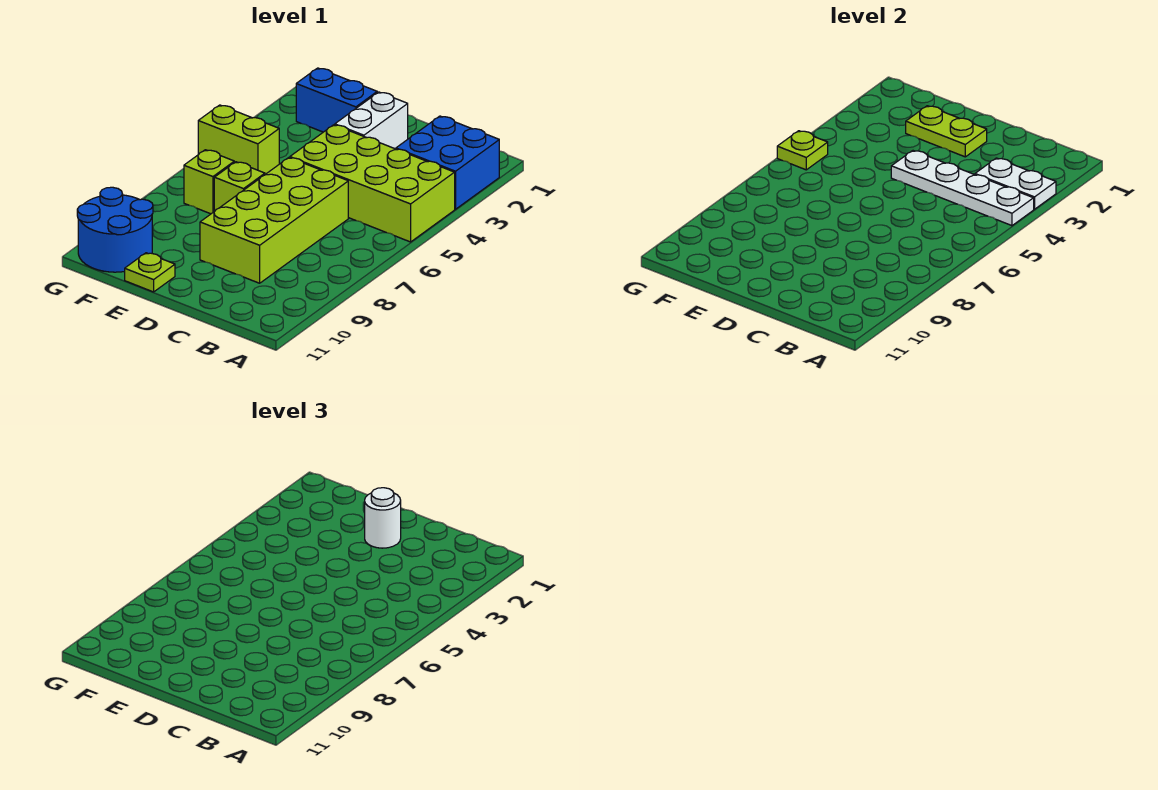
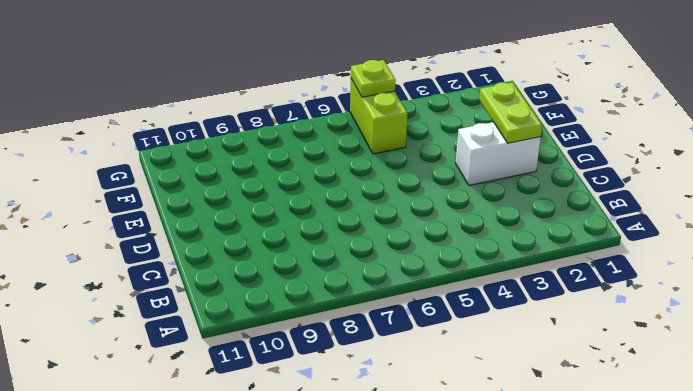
none -> blue 2x2 brick [396,116,499,209]
none -> lime 2x4 brick [290,125,455,242]
none -> lime 2x4 brick [200,158,348,283]

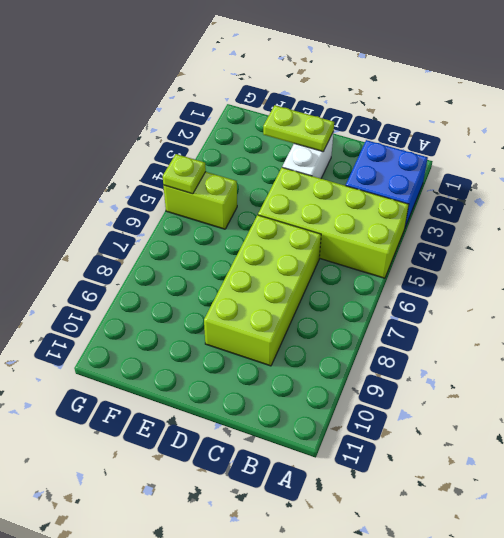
none -> blue 1x2 brick [296,68,377,132]
none -> lime 1x1 brick [214,162,265,211]
none -> lime 1x1 plate [125,253,175,292]

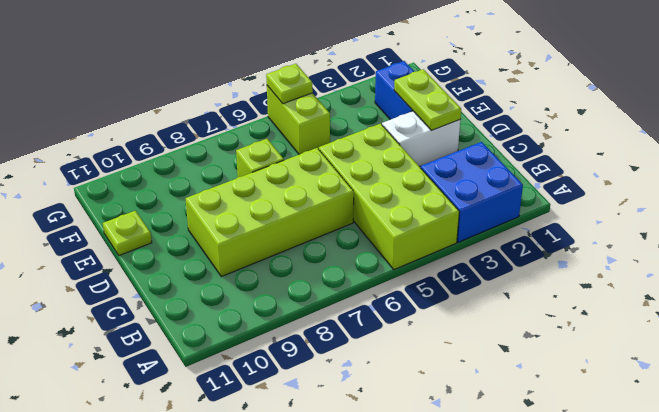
none -> lime 1x1 brick [184,150,234,214]
none -> blue 2x2 round brick [77,187,153,272]
none -> white 1x2 plate [975,158,1056,209]

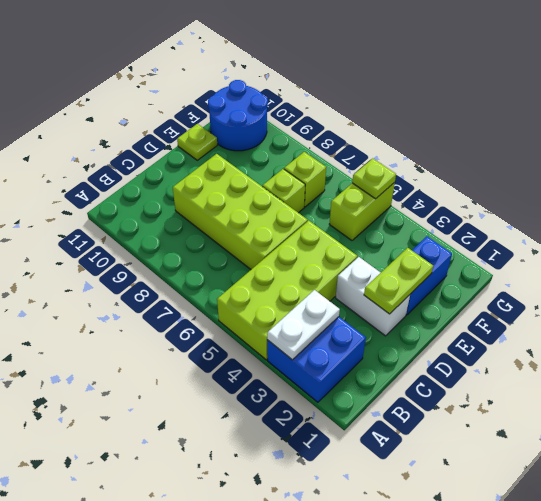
none -> white 1x4 plate [891,151,1034,226]
none -> white 1x1 round brick [365,488,401,548]

